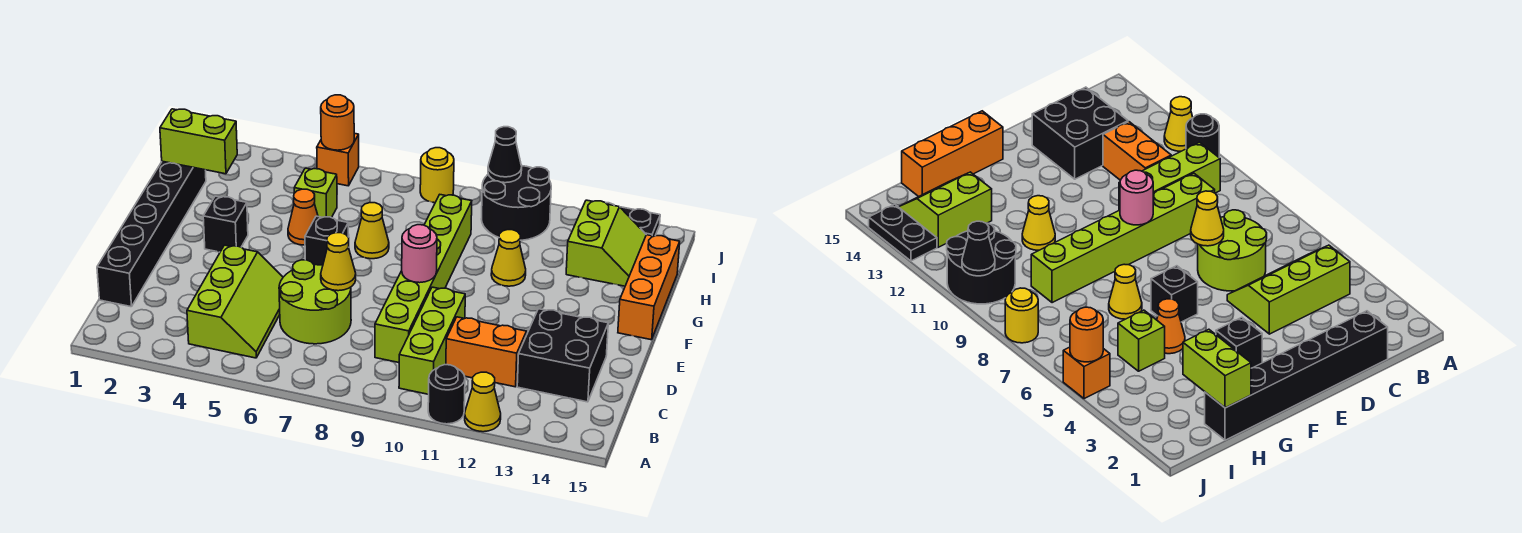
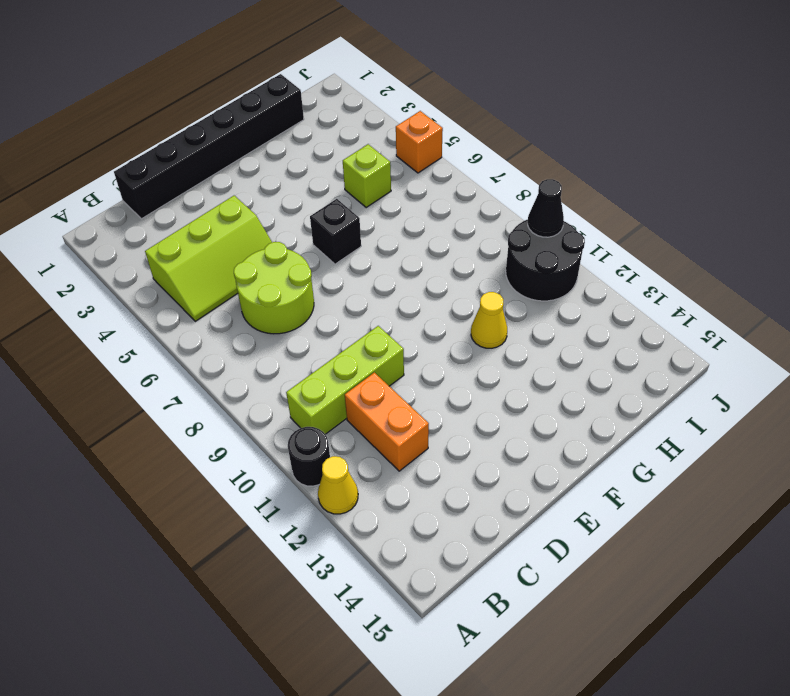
none -> lime 1x6 brick [375,195,472,363]
none -> black 2x2 brick [517,309,608,402]
none -> black 1x1 brick [203,196,248,252]

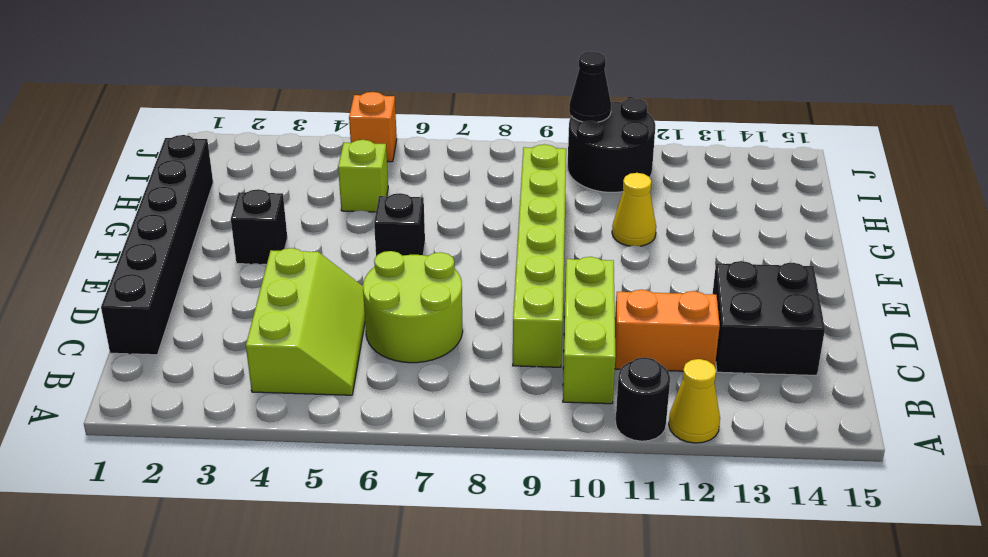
none -> orange 1x3 brick [618,235,680,340]
none -> orange 1x1 cone [288,189,318,245]
none -> yellow 1x1 cone [355,203,389,259]

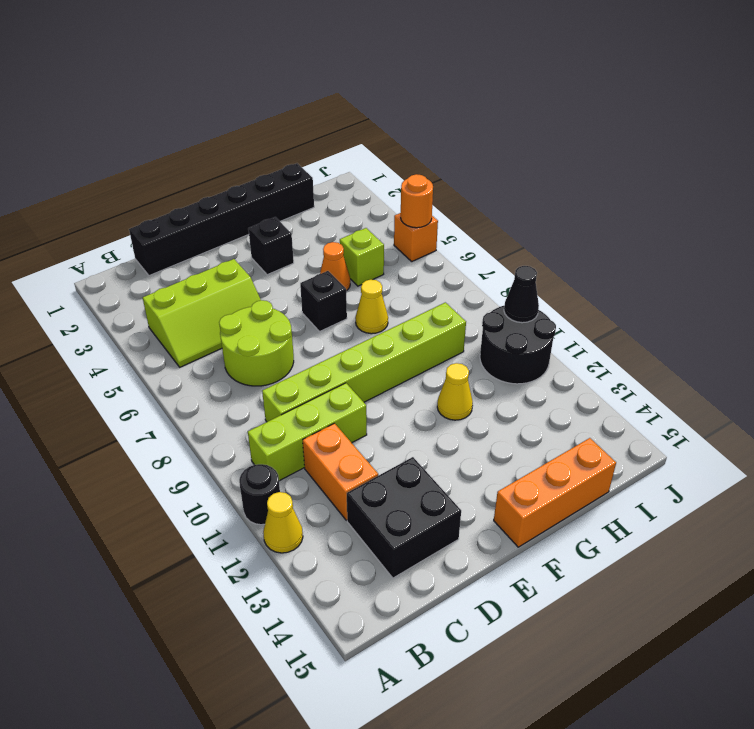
none -> lime 2x2 slope [566,200,646,286]
none -> yellow 1x1 round brick [420,148,454,203]
none -> black 1x2 plate [606,203,660,236]

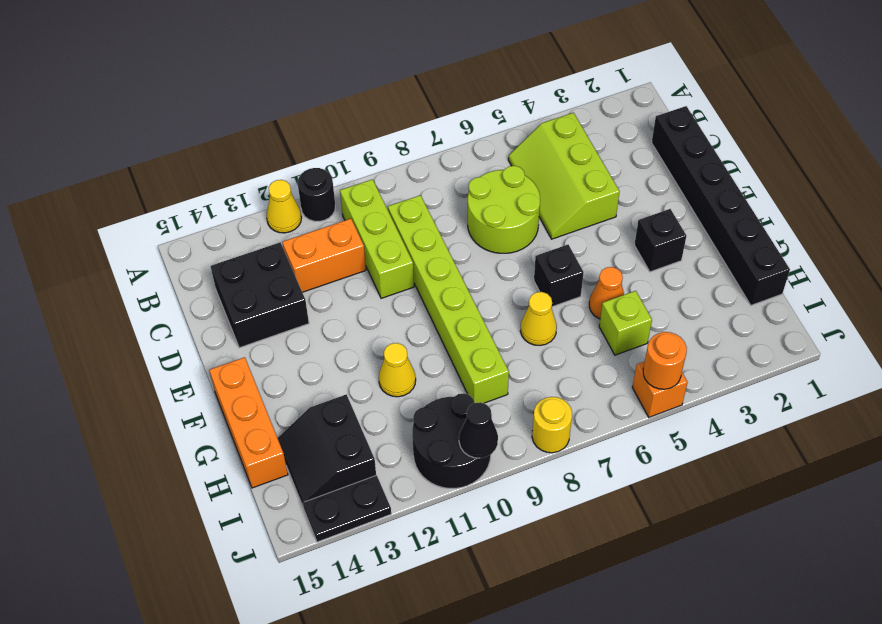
black 2x2 slope [278,394,376,506] -> lime 2x2 slope [566,200,646,286]
none -> yellow 1x1 cone [321,233,356,291]
none -> pink 1x1 round brick [402,225,437,283]
none -> lime 1x2 brick [160,109,237,174]

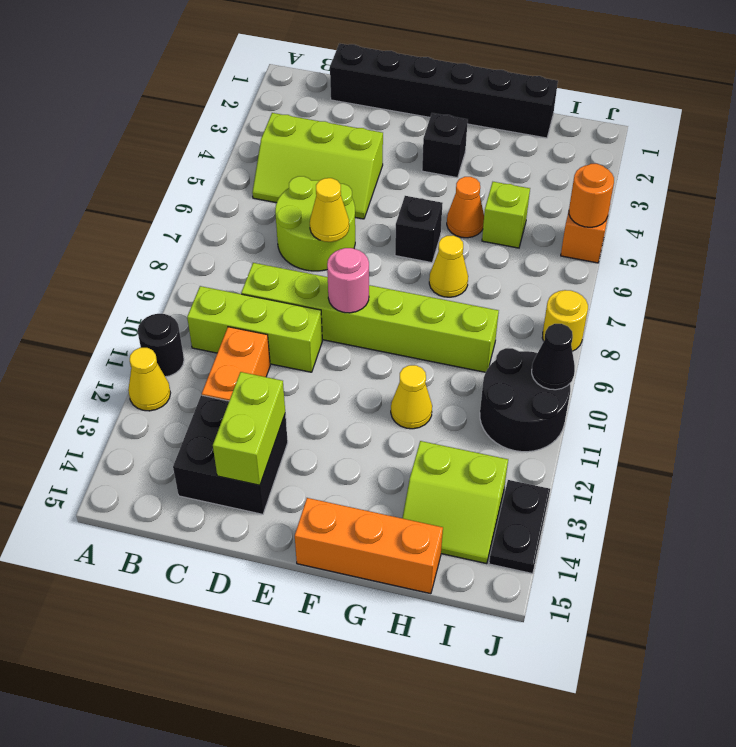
lime 1x2 brick [213,372,285,485] -> lime 1x2 brick moved to [160,109,237,174]

